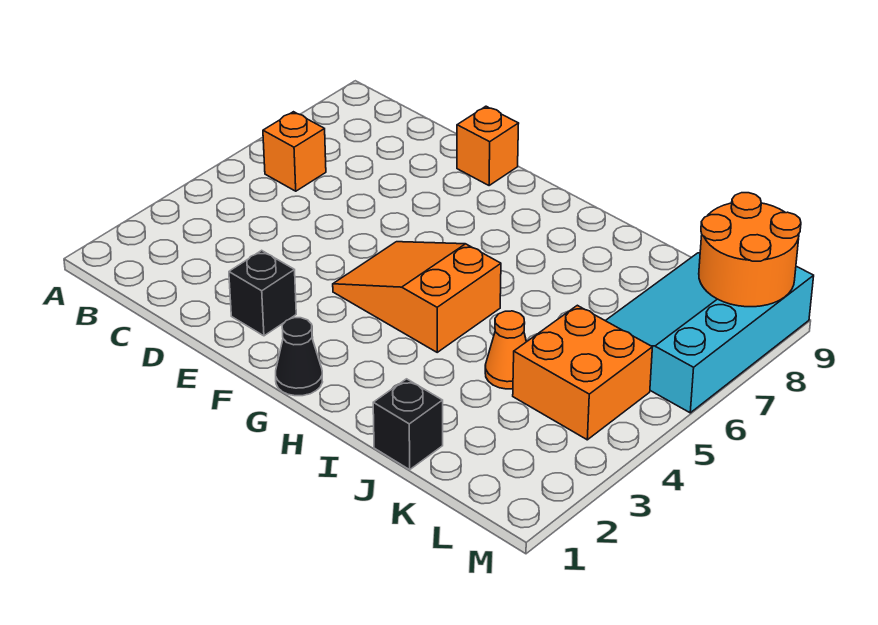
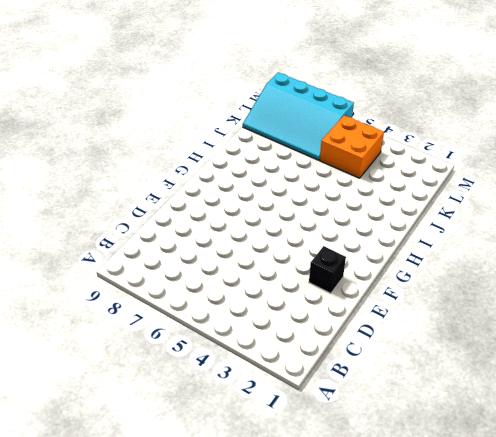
none -> orange 1x1 brick [263,112,326,191]
none -> orange 1x1 brick [457,106,519,186]

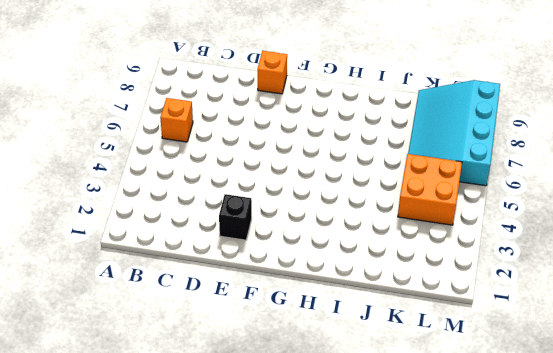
none -> orange 2x3 slope [333,242,501,352]
none -> black 1x1 cone [276,318,322,396]

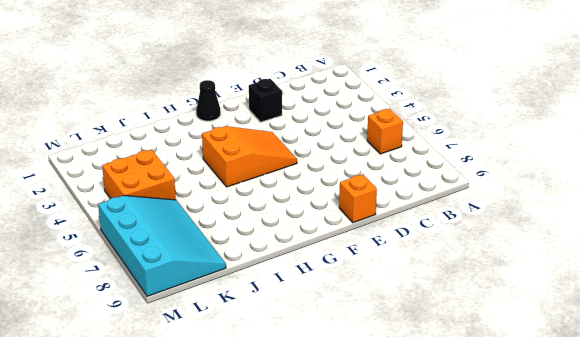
none -> black 1x1 brick [373,379,443,470]
none -> orange 1x1 cone [485,311,526,389]

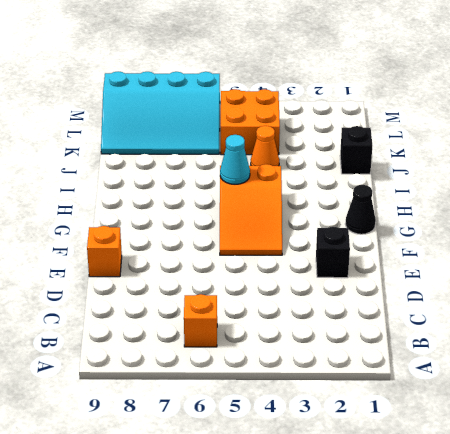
cyan 1x1 cone [220,135,250,184] -> none
none -> orange 2x2 round brick [699,193,801,307]

